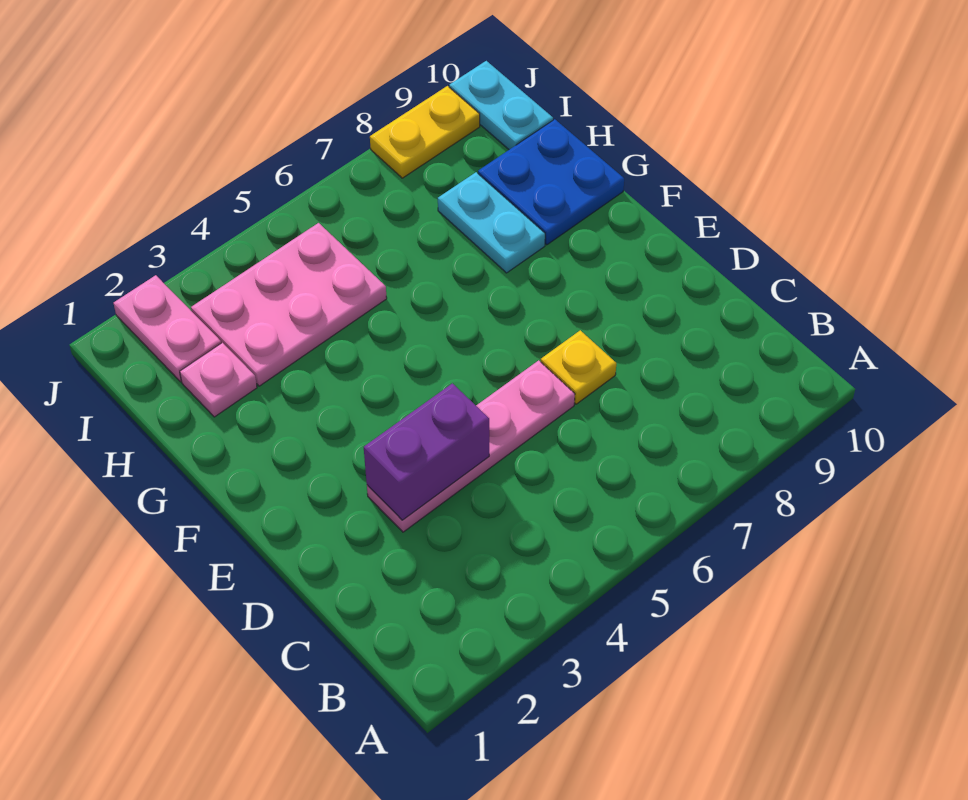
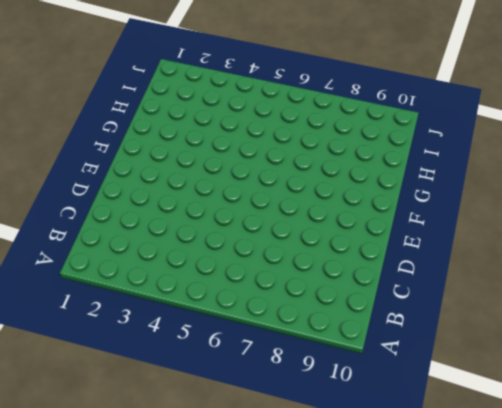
none -> pink 1x4 plate [367,360,575,532]
none -> yellow 1x1 plate [541,330,616,404]

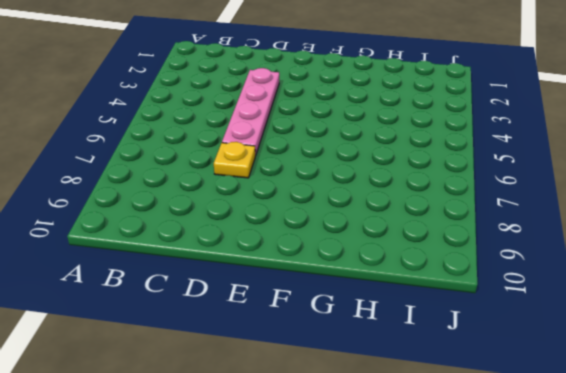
none -> cyan 1x2 plate [438,172,545,273]
none -> blue 2x2 plate [478,119,624,245]

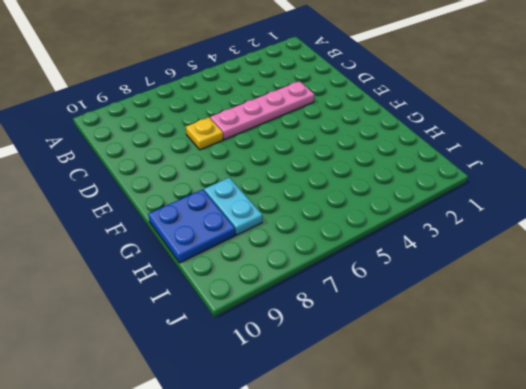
none -> pink 1x1 plate [180,343,257,417]
none -> pink 2x3 plate [191,223,387,386]

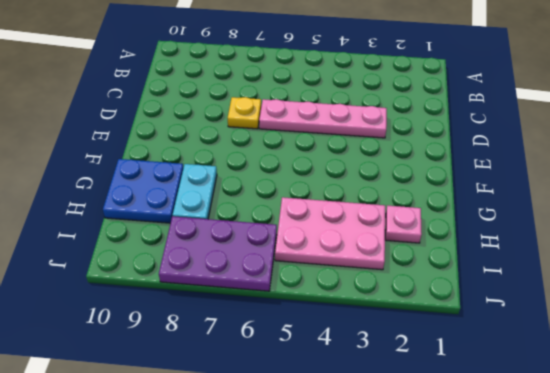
purple 2x3 plate [159,216,277,291] -> yellow 1x2 plate [370,86,480,178]
none -> pink 1x2 plate [113,275,221,382]
none -> cyan 1x2 plate [449,61,553,150]

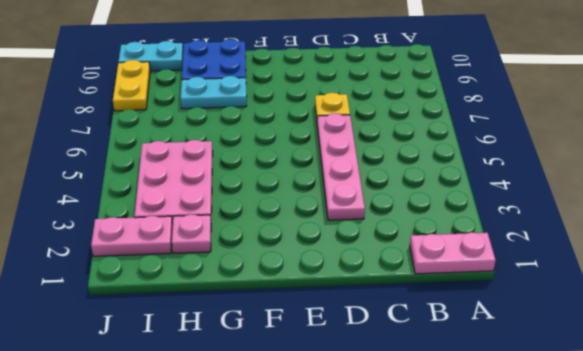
pink 1x2 plate [410,232,496,274] -> none
none -> purple 1x2 brick [364,383,489,520]

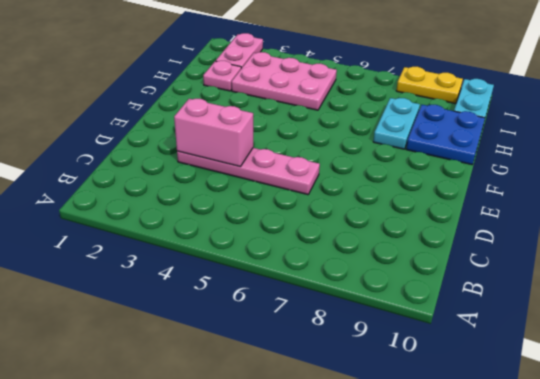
pink 1x2 brick [174,99,253,167] -> purple 1x2 brick [364,383,489,520]
none -> yellow 1x1 plate [541,330,616,404]

